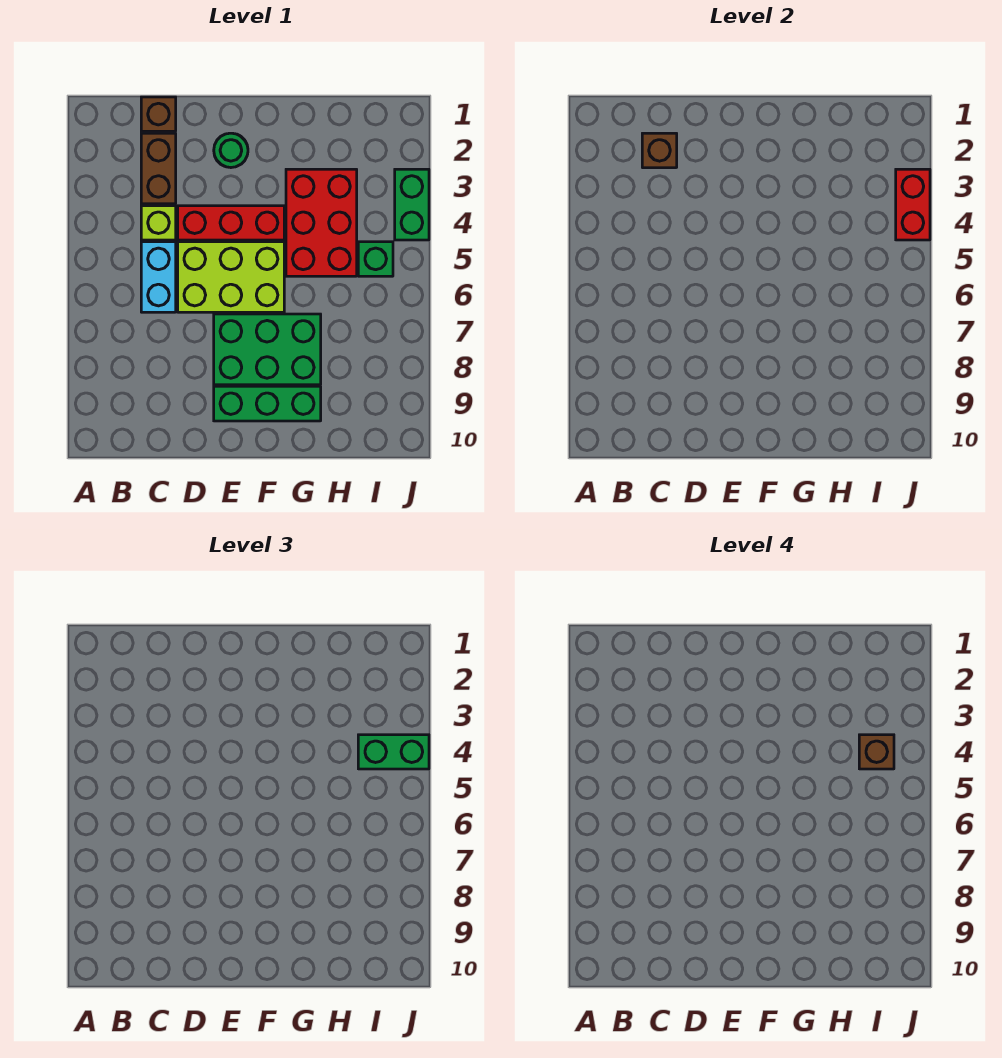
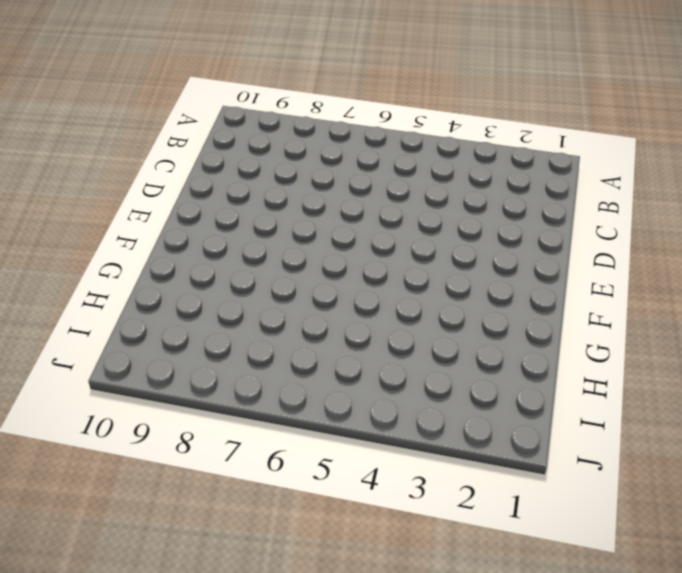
none -> brown 1x1 brick [141,97,176,131]
none -> brown 1x2 brick [141,133,176,204]
none -> lime 1x1 brick [141,206,176,240]

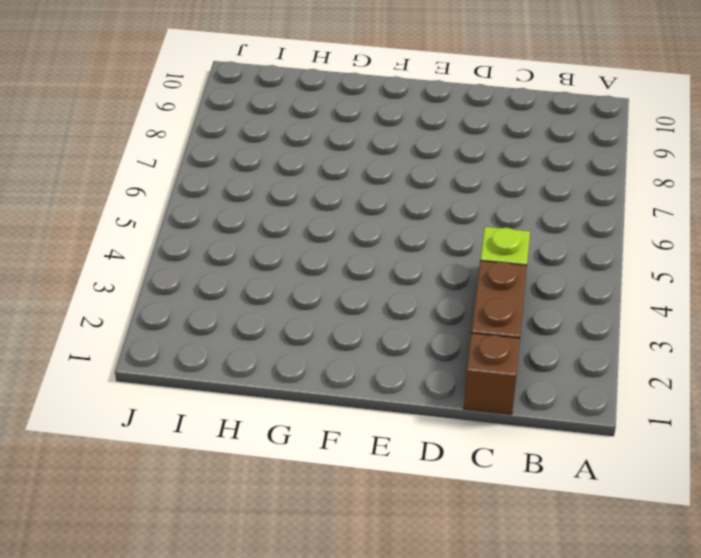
none -> cyan 1x2 brick [141,242,176,312]
none -> red 1x3 brick [178,206,284,240]
none -> lime 2x3 brick [178,242,284,312]

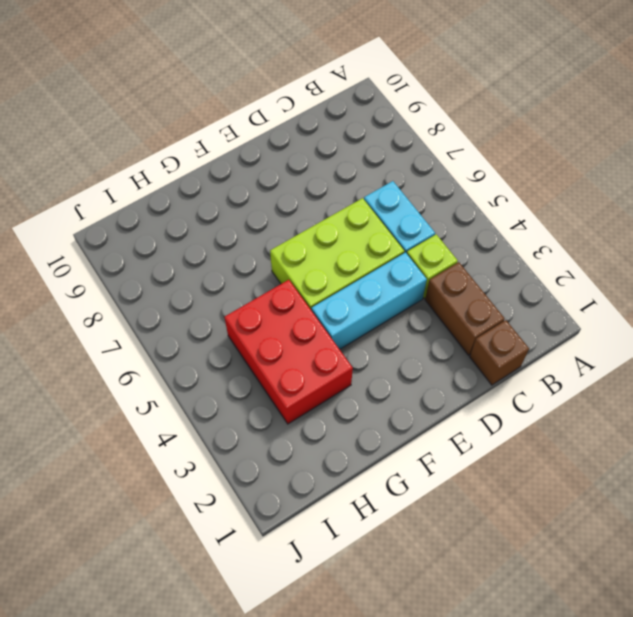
cyan 1x3 brick [312,252,427,349] -> red 1x3 brick [178,206,284,240]
none -> green 1x1 round brick [214,133,248,168]
none -> green 2x3 brick [214,314,321,385]
none -> green 1x3 brick [214,386,321,421]

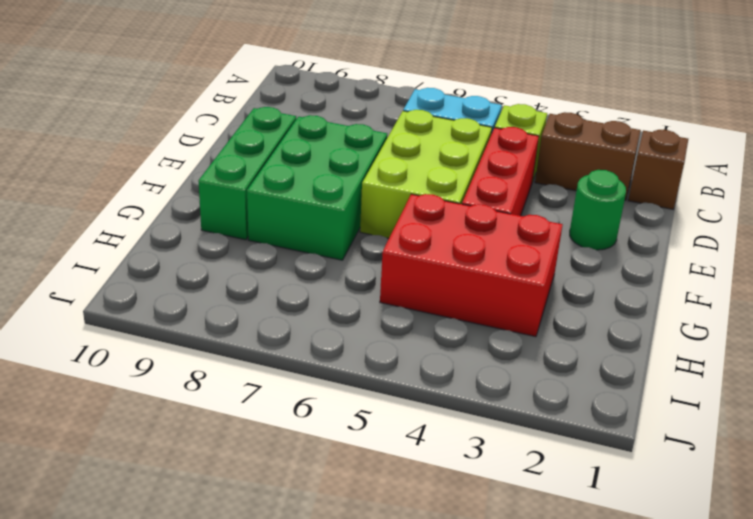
none -> green 1x1 brick [358,242,393,276]
none -> green 1x2 brick [395,169,429,240]
none -> brown 1x1 brick [642,133,677,168]

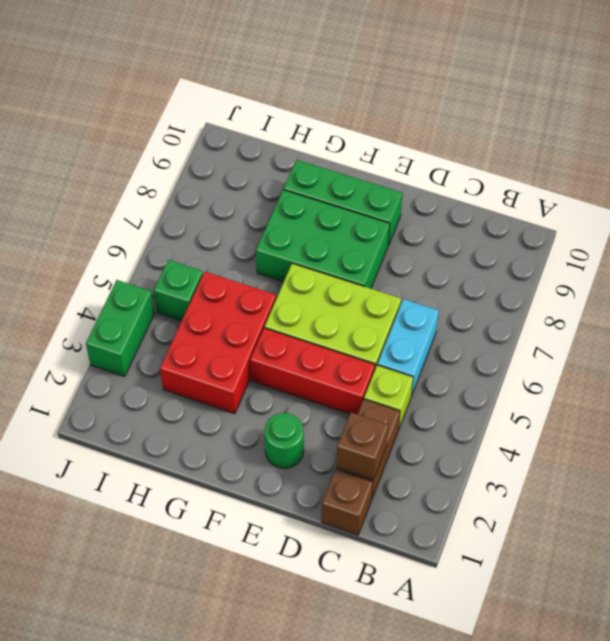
none -> red 1x2 brick [896,169,930,240]
none -> green 1x2 brick [358,735,429,769]
none -> brown 1x1 brick [859,735,894,769]

